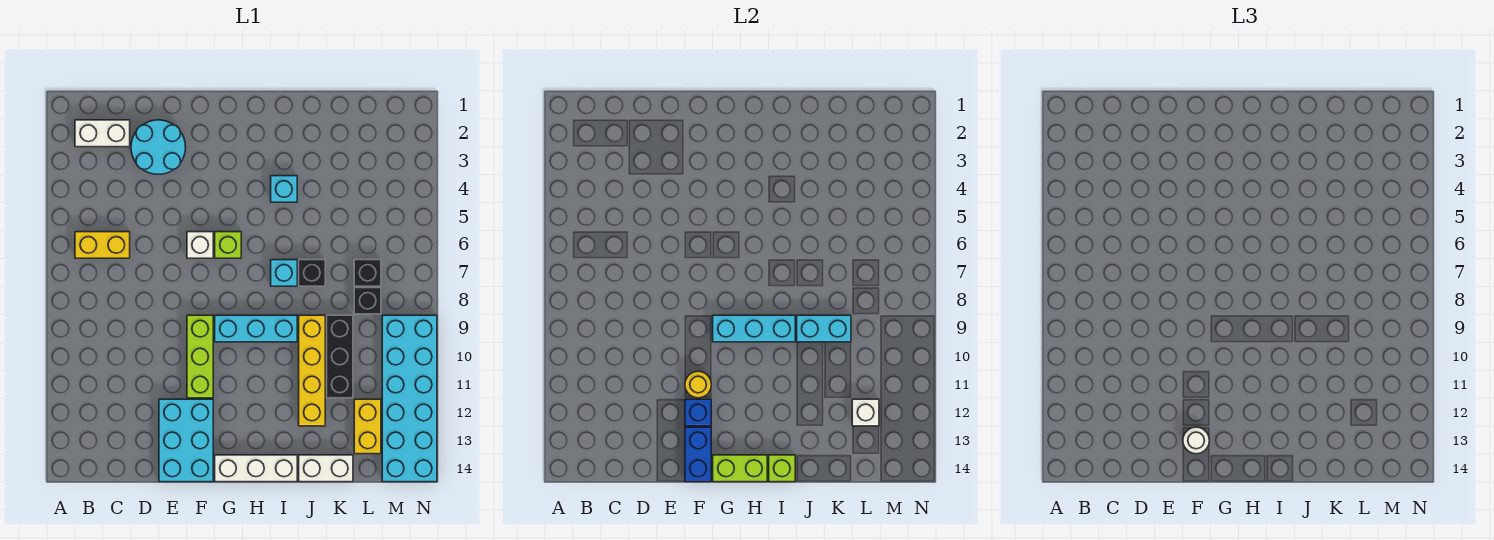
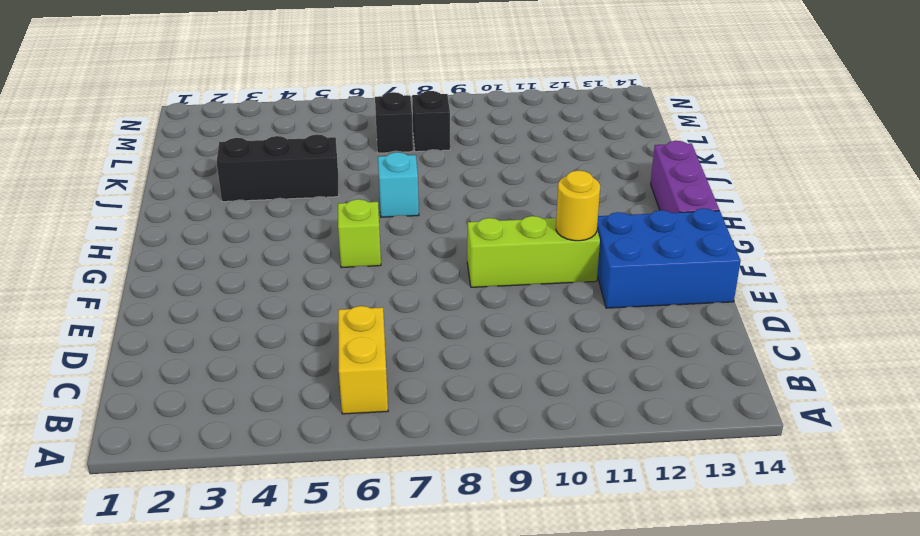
blue 2x3 brick [597,208,741,308] -> cyan 2x3 brick [159,399,213,482]
purple 1x3 brick [651,141,719,213] -> white 1x3 brick [215,455,297,482]
black 1x3 brick [217,134,339,202] -> black 1x3 brick moved to [327,315,353,398]
none -> white 1x2 brick [75,120,130,147]
none -> cyan 2x2 round brick [131,120,186,174]
none -> white 1x1 brick [187,232,213,258]

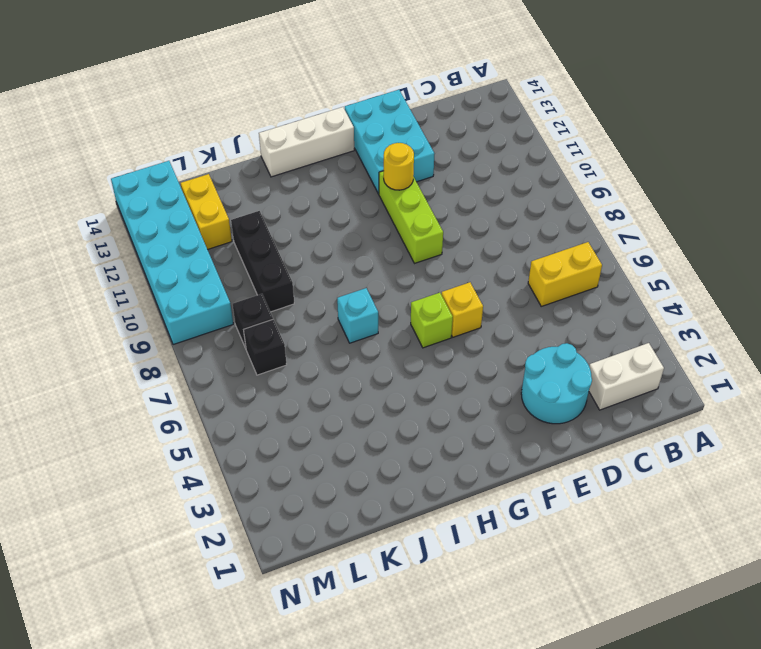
yellow 1x1 brick [441,282,483,337] -> white 1x1 brick [187,232,213,258]
none -> cyan 1x3 brick [215,315,297,342]
none -> cyan 1x1 brick [271,176,297,202]
none -> black 1x1 brick [299,260,325,286]

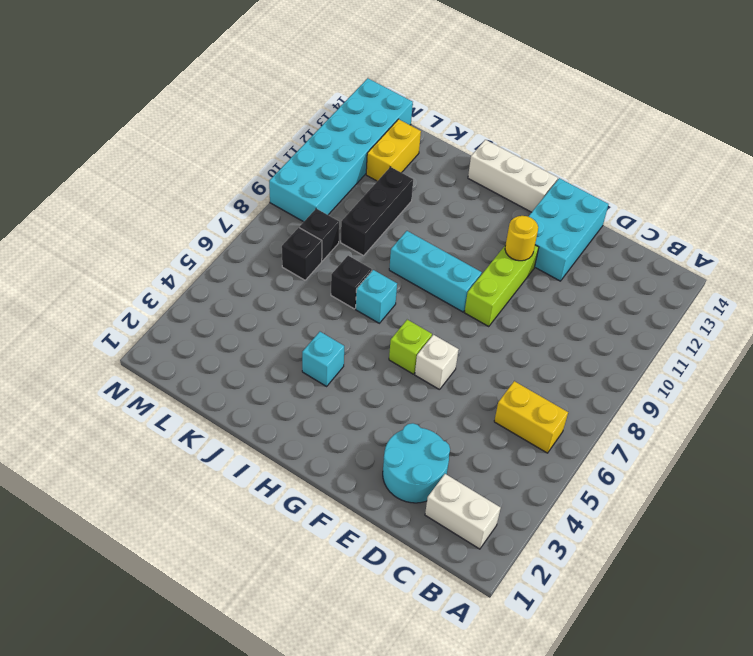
none -> yellow 1x4 brick [299,315,325,426]
none -> white 1x2 brick [299,455,353,482]
none -> blue 1x1 brick [685,399,711,426]

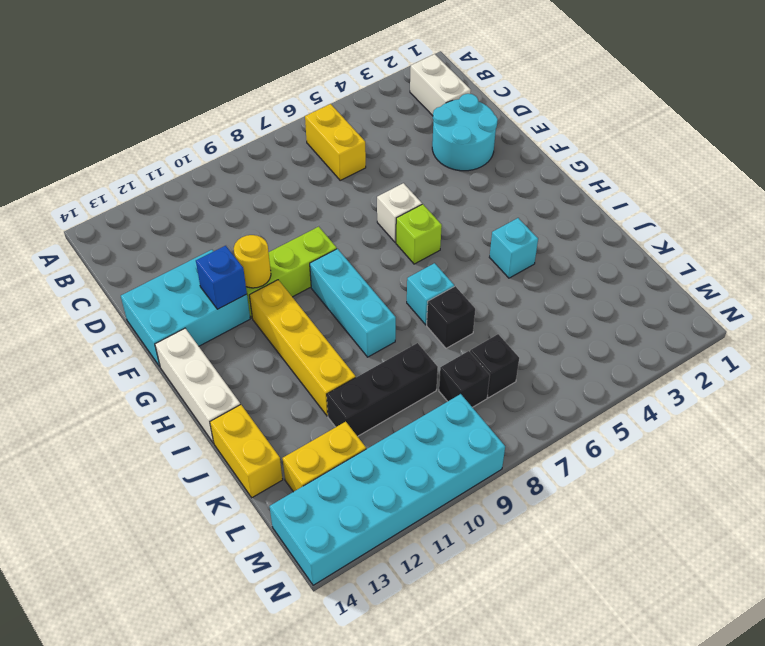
yellow 1x4 brick [249,280,356,416] -> yellow 1x4 brick turned to [299,315,325,426]
yellow 1x2 brick [210,404,283,498] -> white 1x2 brick [299,455,353,482]
none -> blue 1x2 brick [685,427,711,482]
none -> cyan 1x3 brick [713,315,795,342]
none -> lime 1x2 brick [713,455,767,482]

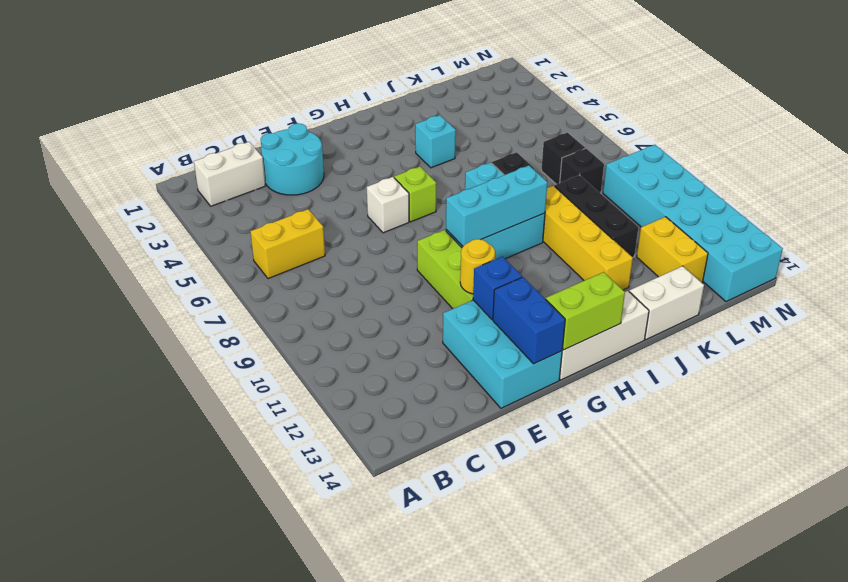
none -> lime 1x1 brick [769,455,795,482]
none -> cyan 1x2 brick [797,315,851,342]
none -> white 1x1 brick [852,399,879,426]

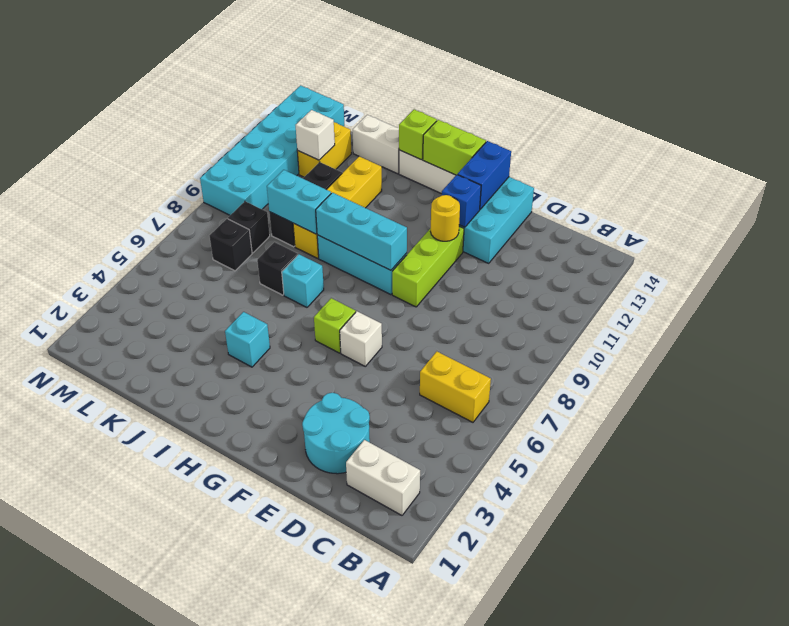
none -> white 1x1 round brick [1183,427,1209,454]

